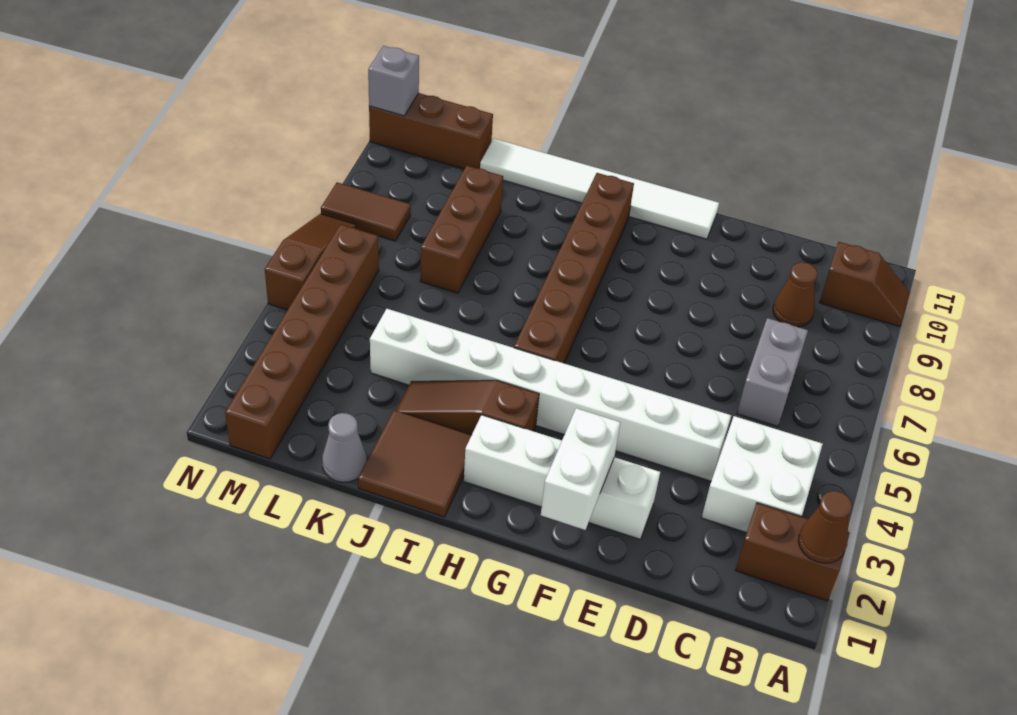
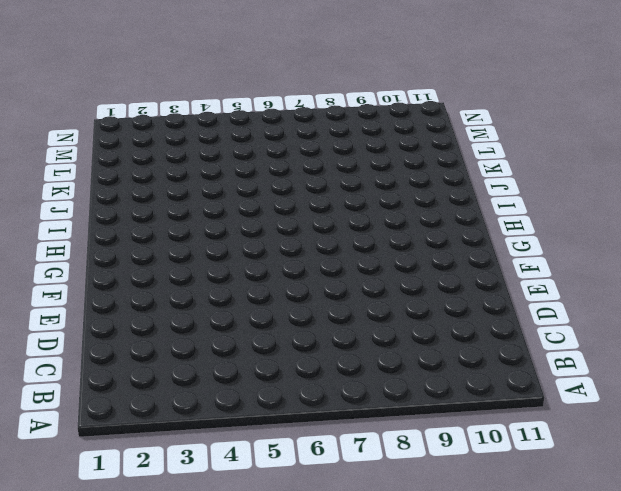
none -> brown 1x2 brick [736,503,850,601]
none -> brown 1x2 slope [819,242,910,326]
none -> white 2x2 brick [702,416,823,533]

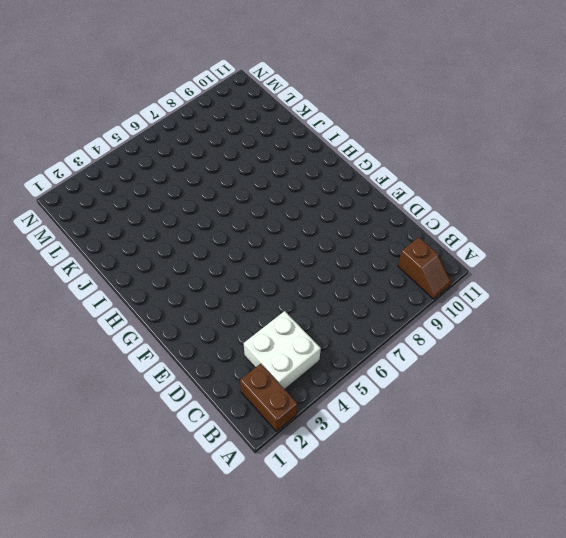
none -> grey 1x2 brick [737,318,808,426]
none -> brown 1x1 cone [773,262,817,327]
none -> white 1x8 brick [370,309,731,481]

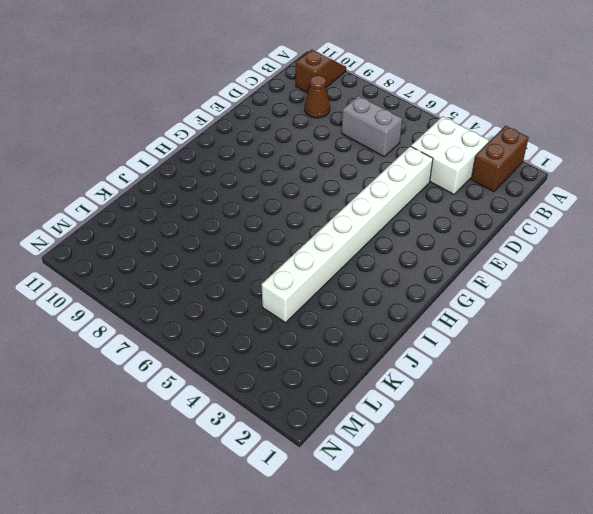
none -> white 1x4 brick [464,415,660,539]
none -> white 1x6 tile [480,139,719,239]
none -> brown 1x3 slope [396,380,539,435]

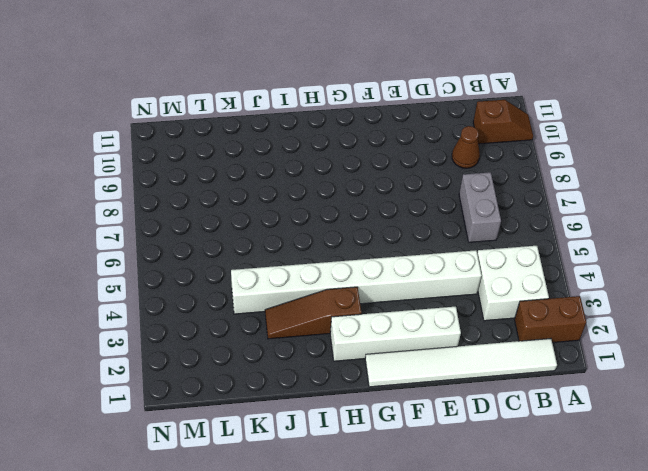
white 1x6 tile [365,339,557,387] -> white 1x6 tile moved to [480,139,719,239]
none -> brown 1x6 brick [514,173,634,363]
none -> brown 2x2 tile [358,410,472,517]
none -> grey 1x1 cone [322,413,367,482]

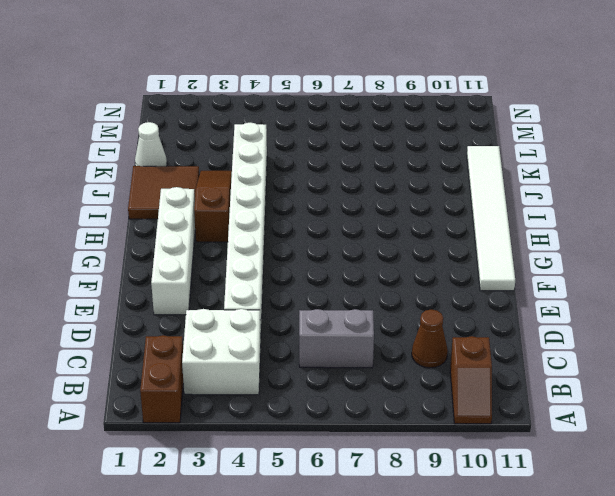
white 1x1 cone [135,122,167,166] -> grey 1x1 cone [322,413,367,482]
none -> brown 1x6 brick [514,173,634,363]
none -> brown 1x3 brick [420,166,503,293]
none -> brown 1x3 brick [369,93,493,169]

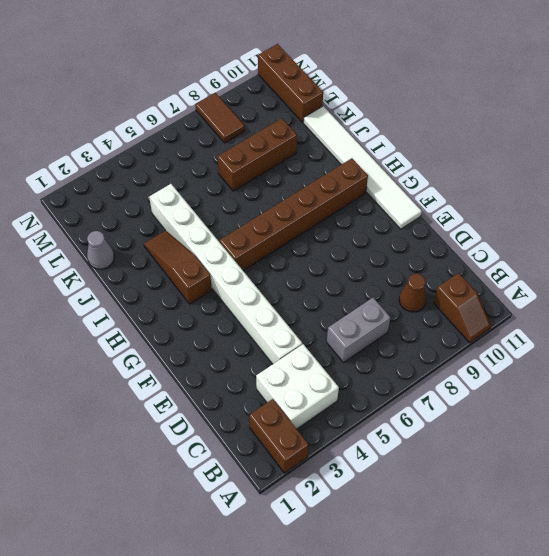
none -> white 1x4 brick [464,415,660,539]
none -> brown 2x2 tile [358,410,472,517]
none -> brown 1x6 brick [225,224,379,459]

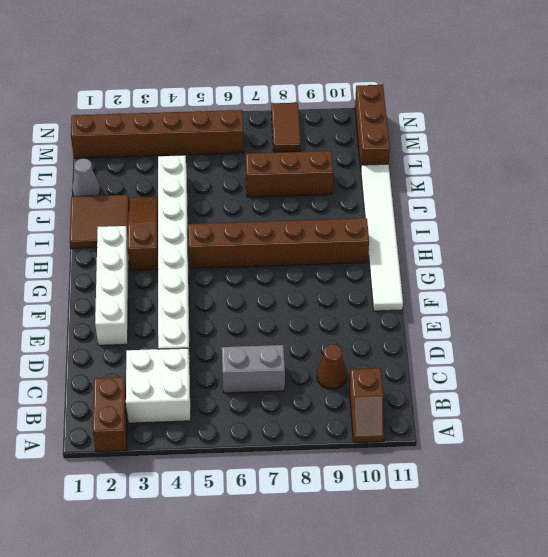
none -> brown 1x3 slope [265,214,357,310]
none -> brown 1x1 cone [798,491,852,563]
none -> white 1x2 brick [541,408,620,530]

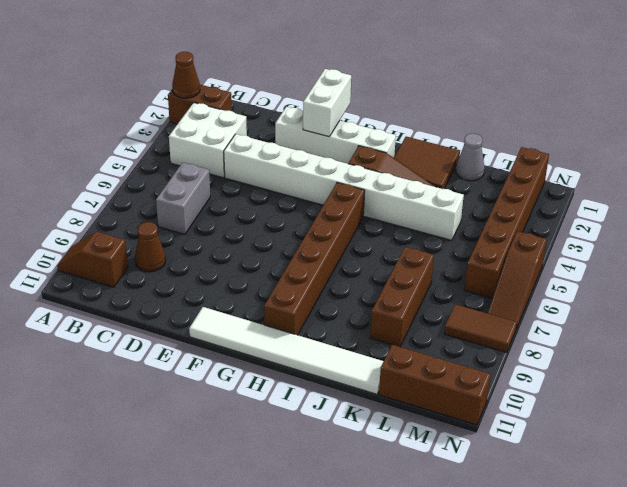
none -> grey 1x1 brick [368,46,419,116]

